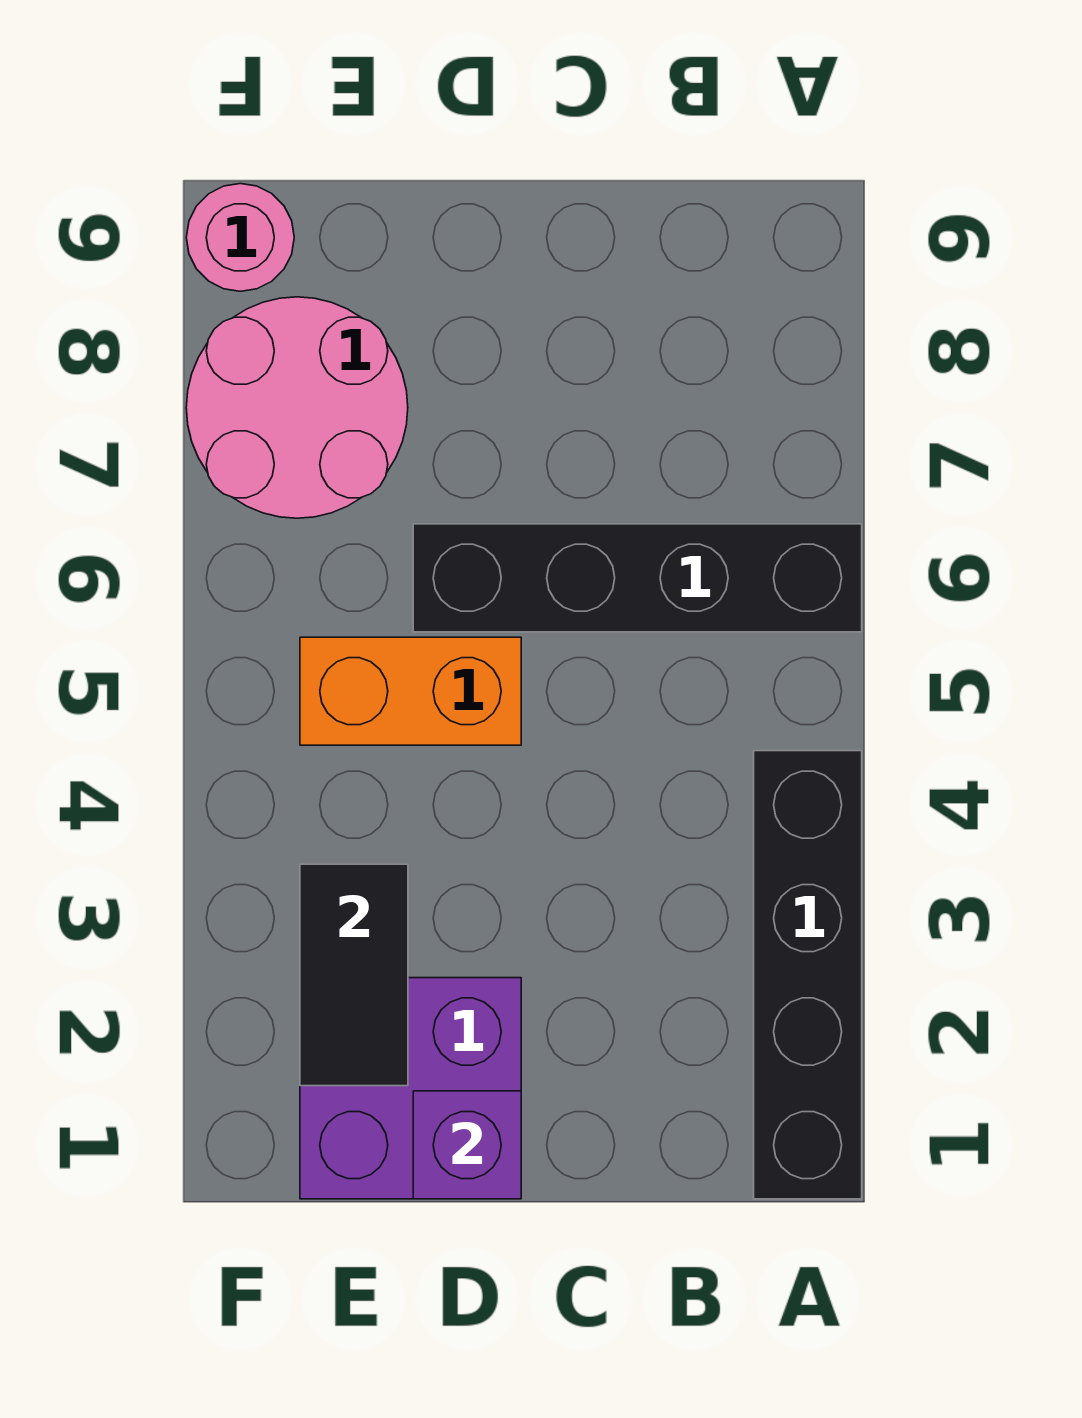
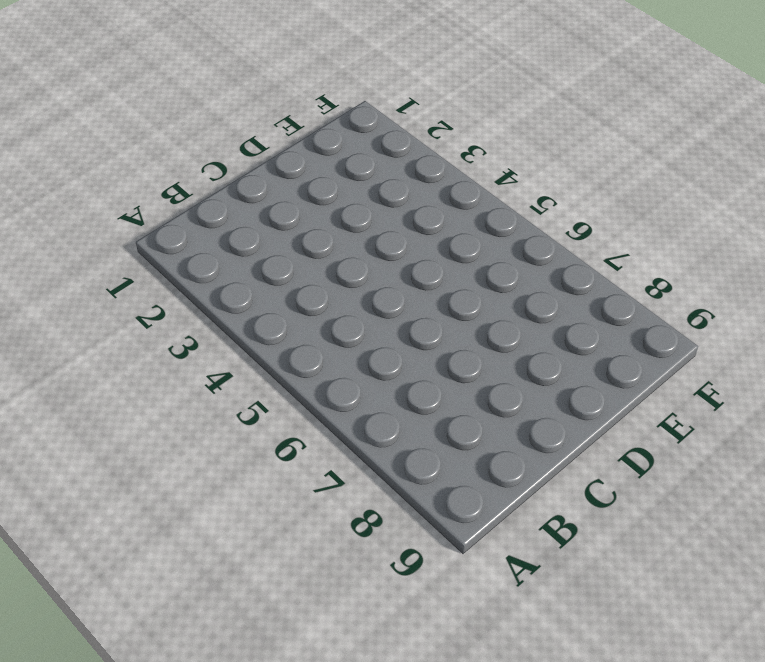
none -> black 1x4 brick [754,751,862,1199]
none -> black 1x4 brick [413,524,862,632]

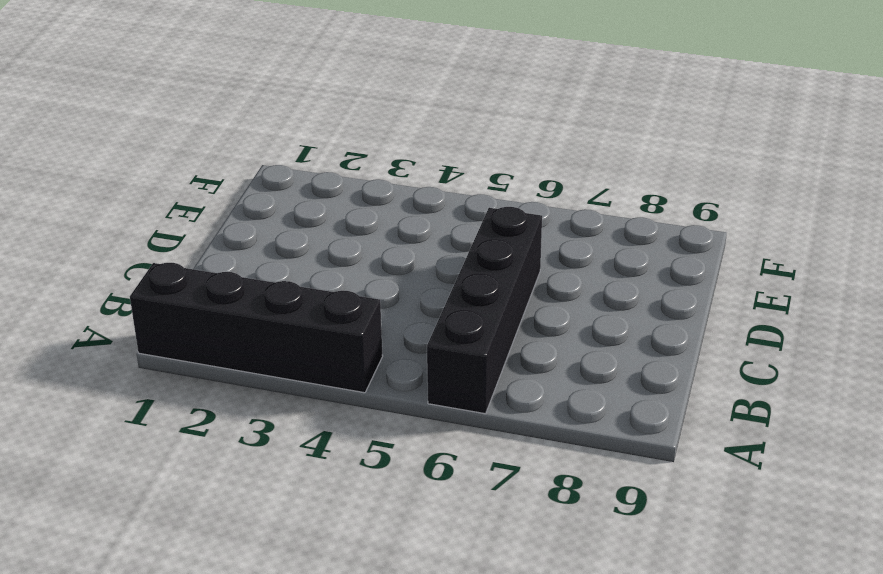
none -> purple 2x2 brick [300,978,521,1199]
none -> orange 1x2 brick [300,637,521,745]

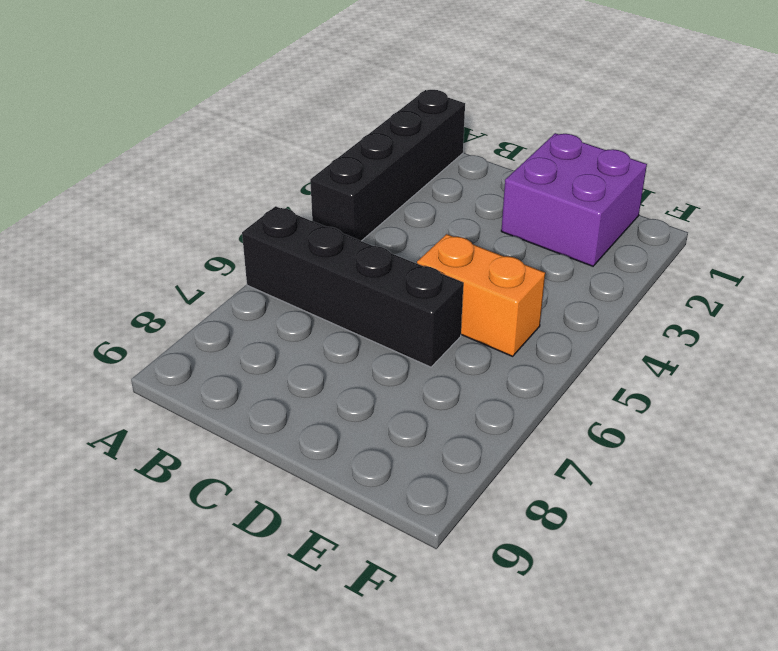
none -> pink 2x2 round brick [186,297,408,518]
none -> pink 1x1 round brick [186,184,294,291]

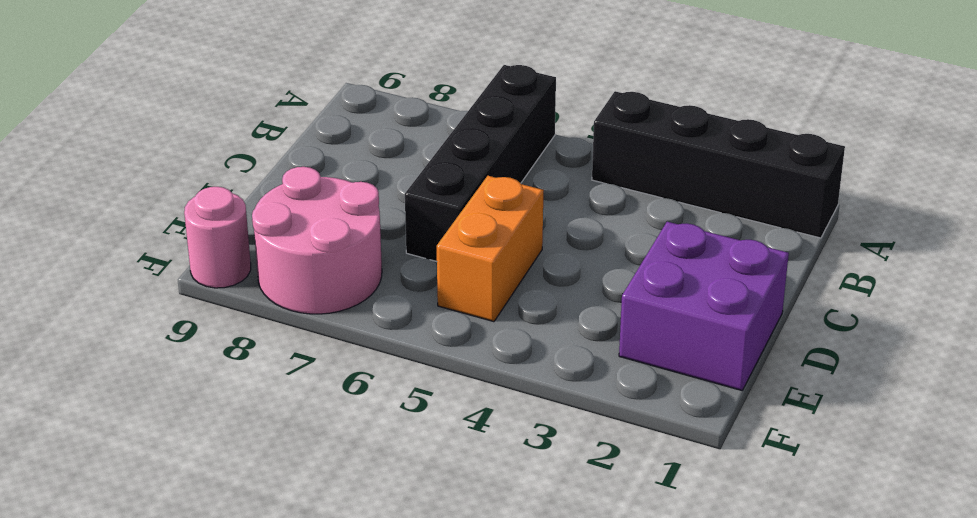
none -> purple 1x1 brick [413,1091,521,1199]
none -> black 1x2 tile [300,864,408,1086]

